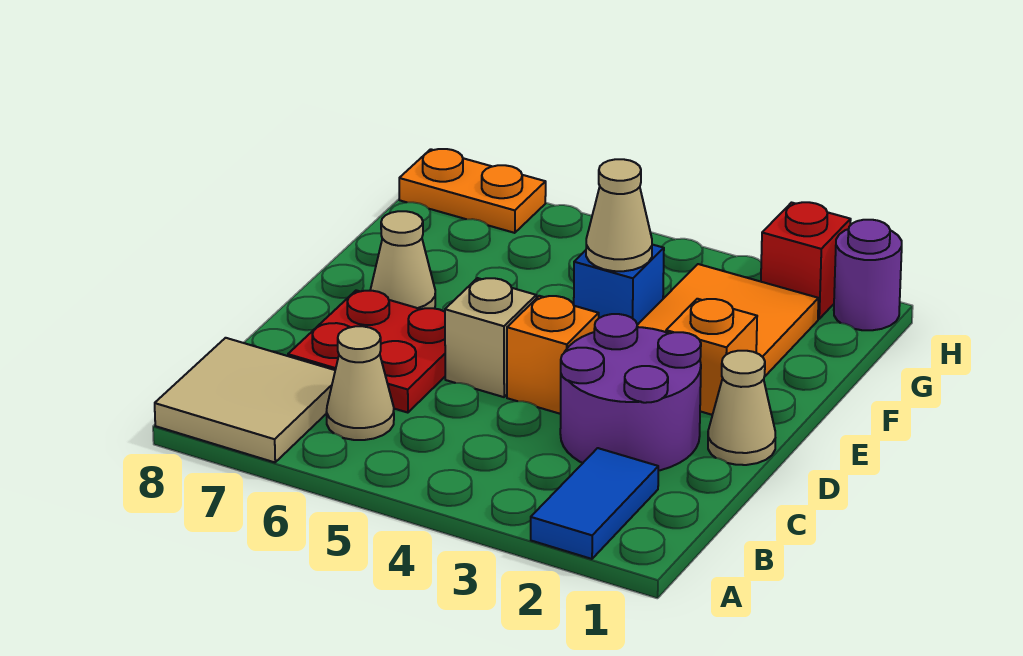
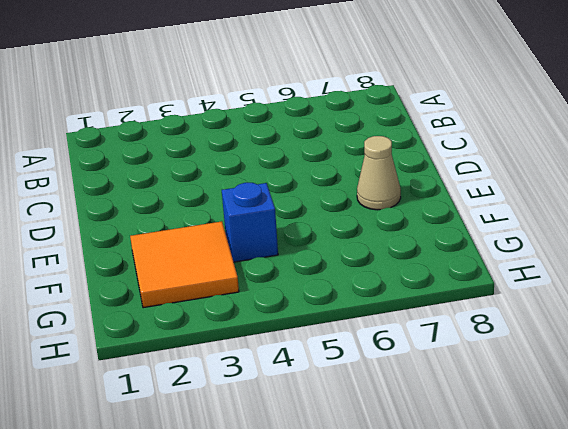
none -> blue 1x2 tile [531,448,658,559]
none -> tan 2x2 tile [155,338,335,462]
none -> tan 1x1 cone [326,326,394,440]

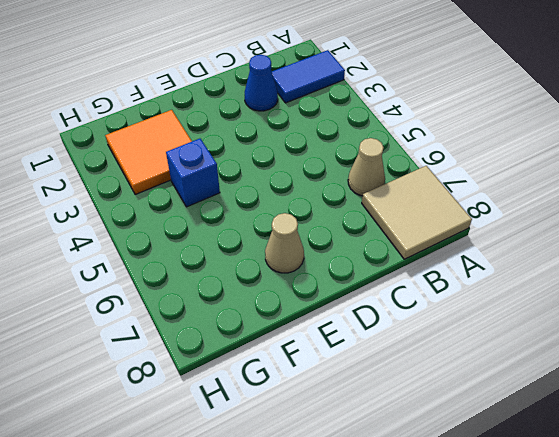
blue 1x1 cone [245,55,278,111] -> purple 2x2 round brick [560,314,701,471]
none -> red 2x2 plate [288,290,445,413]
none -> tan 1x1 cone [708,351,775,465]
none -> orange 1x1 brick [507,296,599,414]

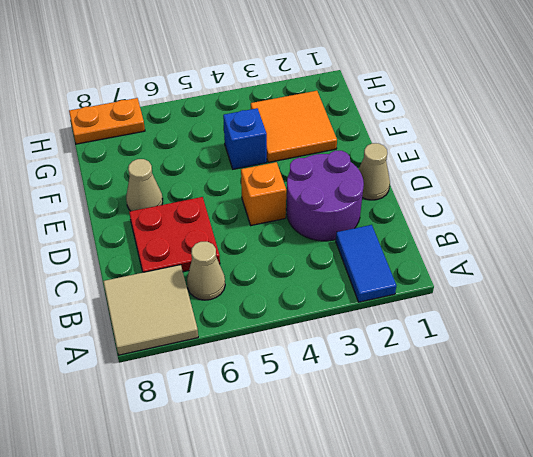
none -> tan 1x1 brick [445,278,536,397]
none -> orange 1x1 brick [666,299,757,415]
none -> purple 1x1 round brick [834,220,902,330]

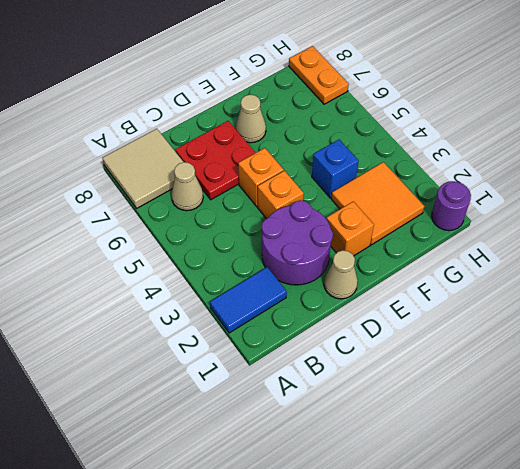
orange 1x1 brick [238,148,284,207] -> tan 1x1 brick [445,278,536,397]
none -> red 1x1 brick [761,202,851,319]
none -> tan 1x1 cone [586,159,652,271]

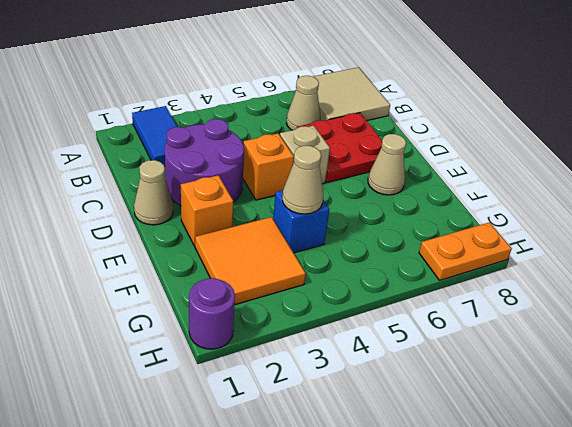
none -> red 1x1 brick [761,202,851,319]

